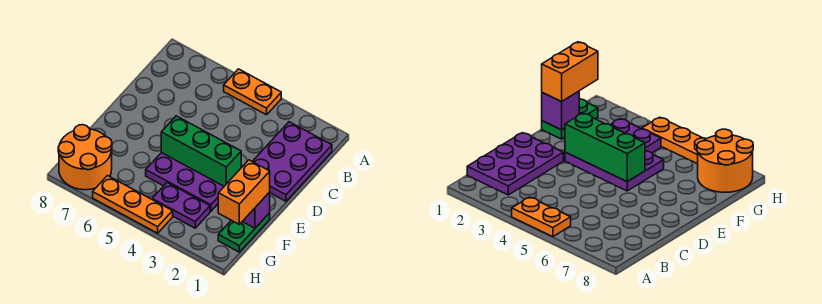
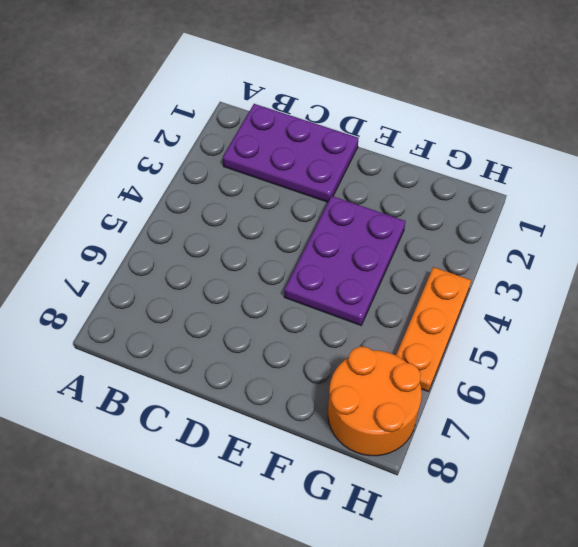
none -> orange 1x2 plate [224,69,281,115]
none -> green 1x2 plate [218,213,270,252]

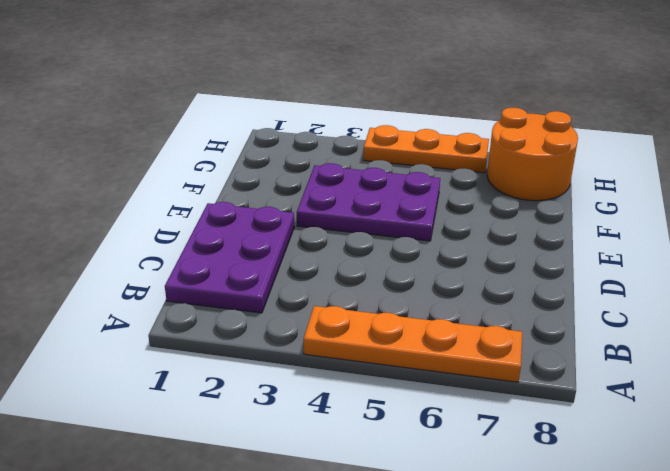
orange 1x4 plate [304,306,522,382] -> orange 1x2 plate [224,69,281,115]
none -> green 1x2 plate [218,213,270,252]
none -> purple 1x2 plate [152,183,210,228]

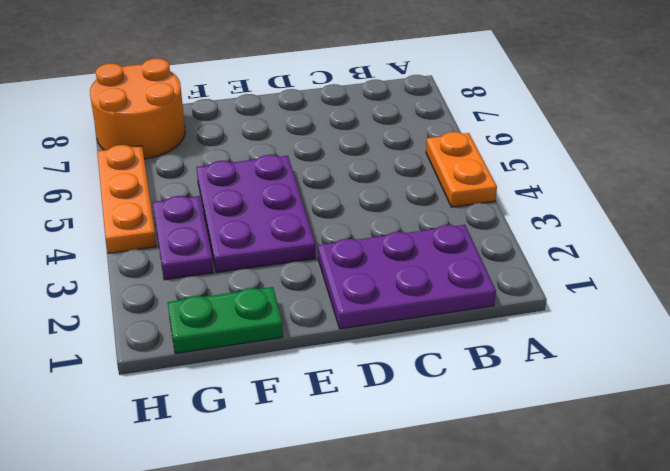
none -> green 1x3 brick [161,116,241,186]
none -> purple 1x1 brick [242,192,270,228]

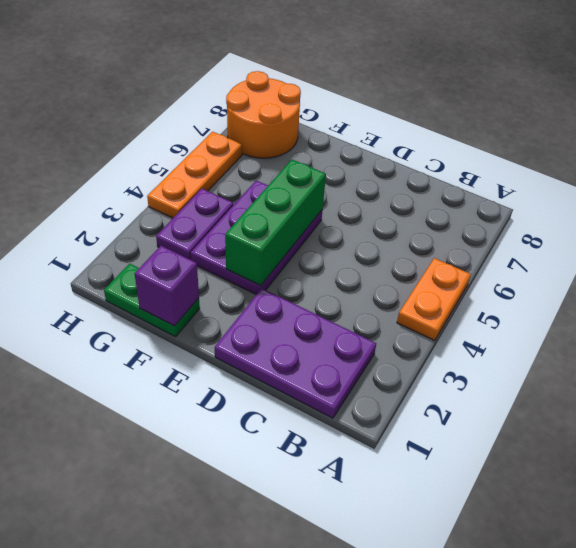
none -> orange 1x2 brick [218,160,270,224]

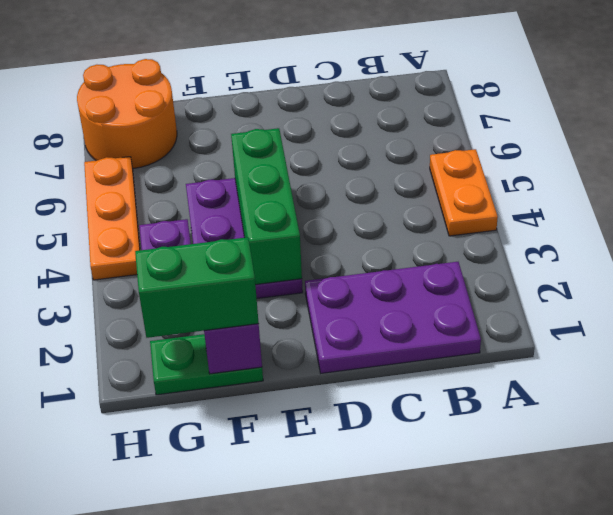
green 1x2 brick [135,237,259,338] -> orange 1x2 brick [218,160,270,224]

